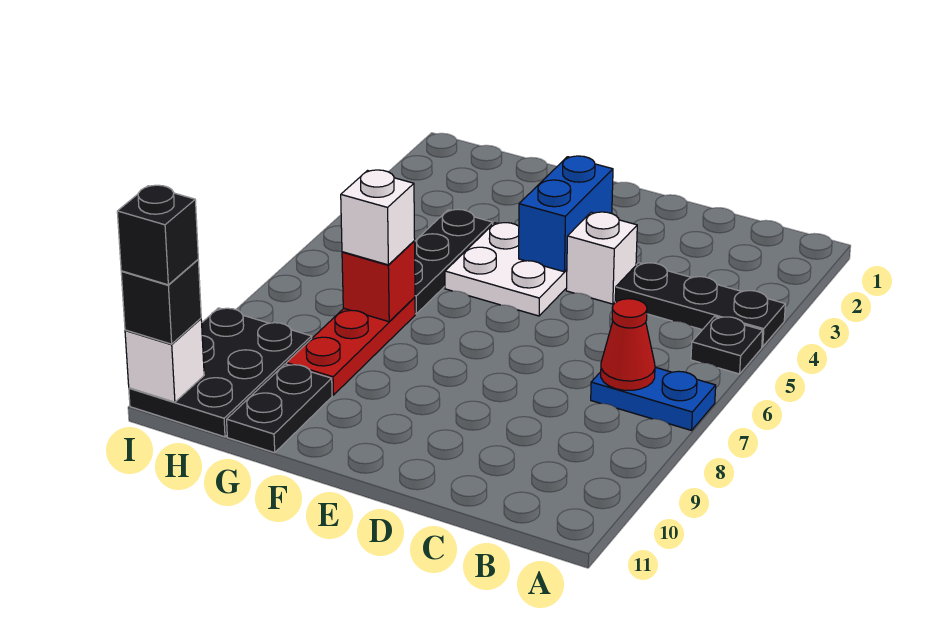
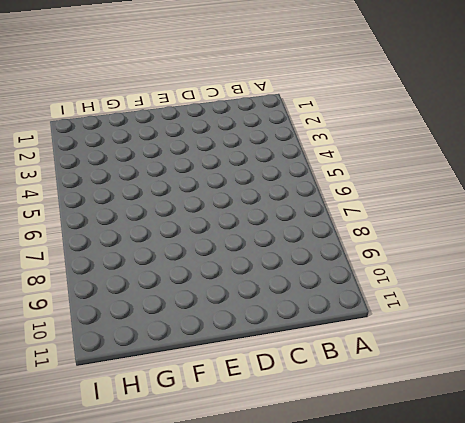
none -> black 1x3 plate [615,263,785,347]
none -> black 1x1 plate [691,317,763,374]
none -> blue 1x2 plate [591,367,716,430]

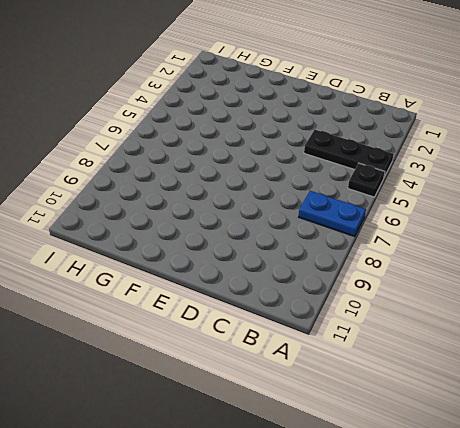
none -> white 1x1 brick [566,212,637,304]
none -> white 2x2 plate [445,223,567,316]
none -> black 1x3 plate [415,209,493,314]

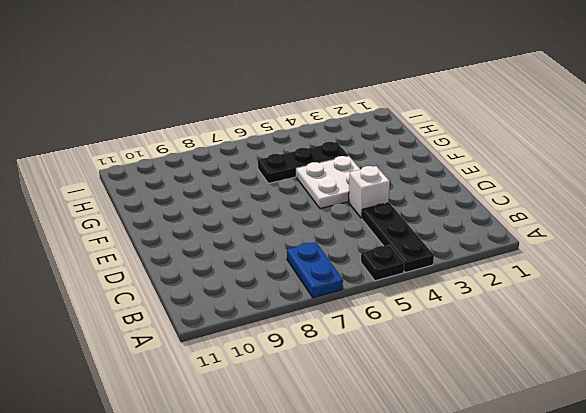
none -> red 1x3 plate [286,297,415,395]
none -> black 1x2 plate [227,364,332,453]
none -> black 2x3 plate [129,308,312,437]

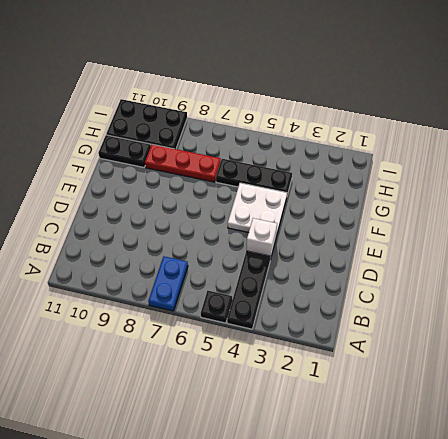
none -> red 1x1 cone [601,299,655,390]
none -> blue 1x2 brick [519,156,613,272]
none -> red 1x1 brick [342,241,415,322]

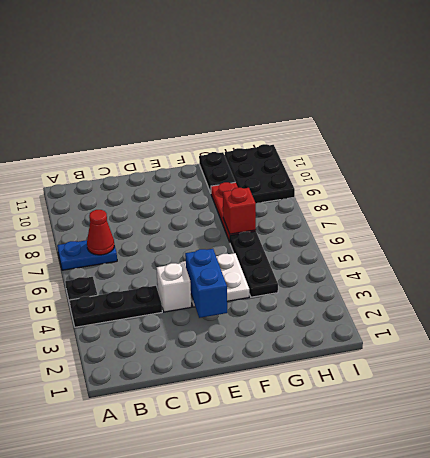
none -> white 1x1 brick [125,319,204,402]
none -> white 1x1 brick [341,170,415,265]
none -> black 1x1 brick [121,260,201,344]

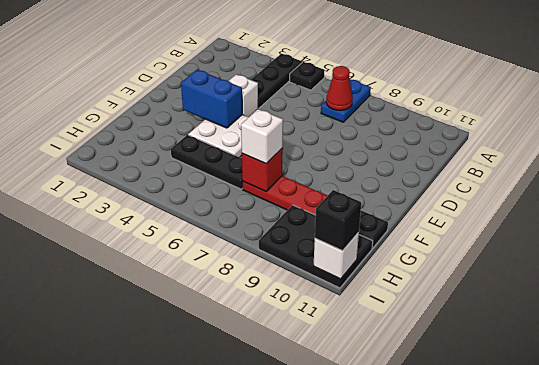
none -> black 1x1 brick [117,185,198,285]

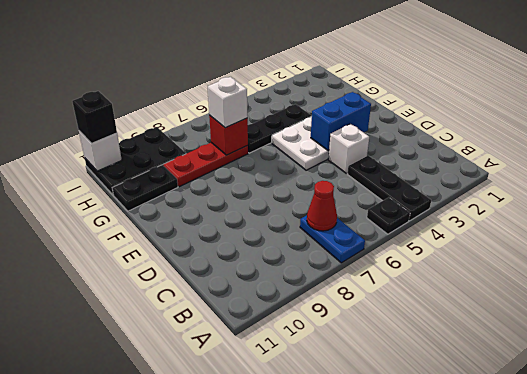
none -> black 1x1 brick [117,185,198,285]

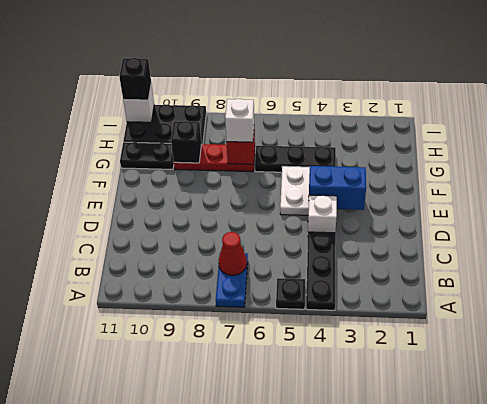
black 1x1 brick [171,121,201,163] -> black 1x1 brick moved to [117,185,198,285]

